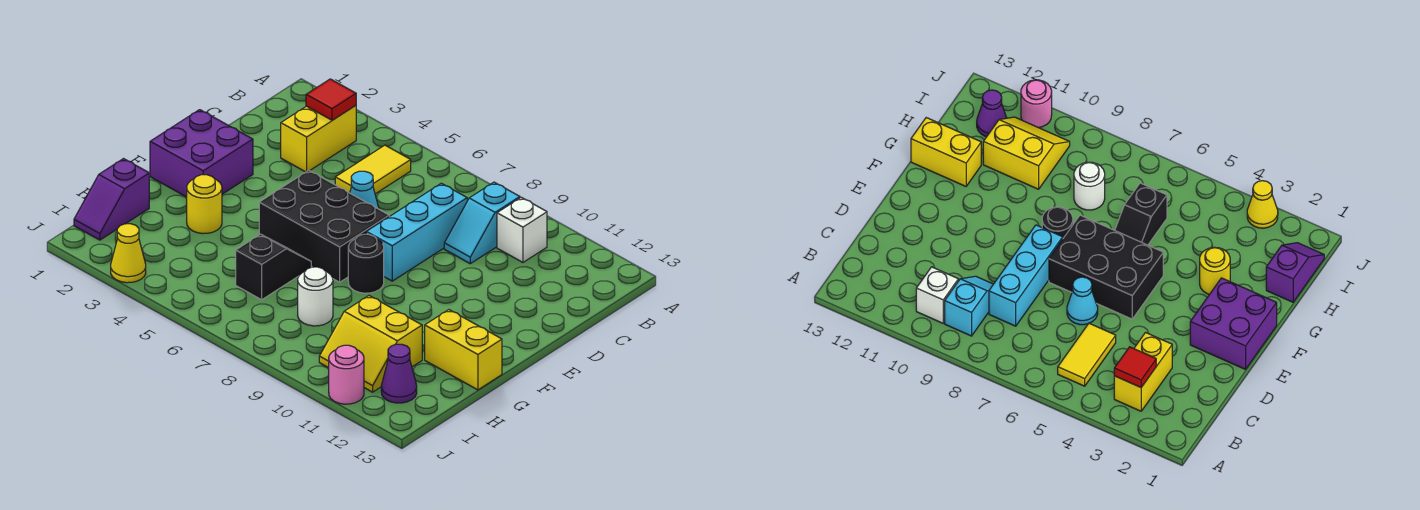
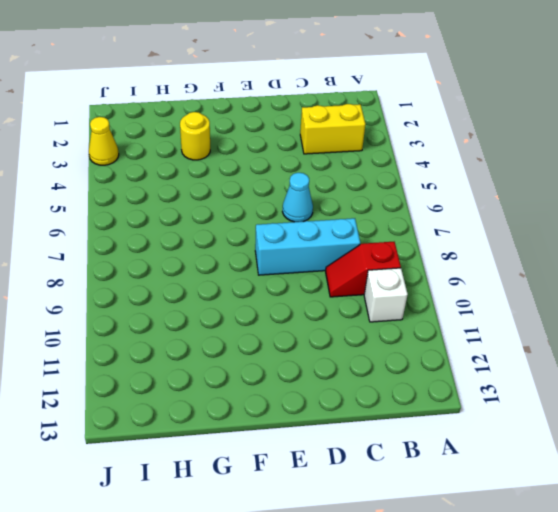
red 1x2 slope [326,242,401,297] -> cyan 1x2 slope [444,182,520,264]
none -> yellow 1x2 tile [335,145,411,194]
none -> purple 2x2 brick [150,110,253,197]
none -> black 2x3 brick [259,170,389,282]

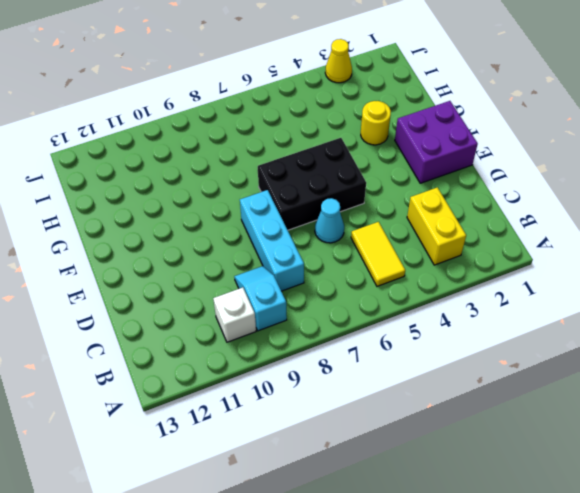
none -> black 1x1 round brick [348,234,384,293]
none -> black 1x2 slope [236,234,311,300]
none -> yellow 1x2 brick [425,310,502,390]

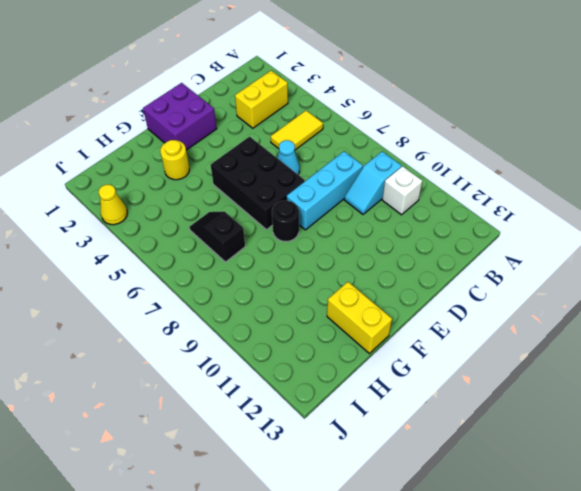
black 1x2 slope [189,211,245,262] -> black 1x2 slope turned to [236,234,311,300]
none -> purple 1x2 slope [74,159,149,240]
none -> white 1x1 round brick [298,267,333,326]
none -> yellow 2x2 slope [319,296,422,392]

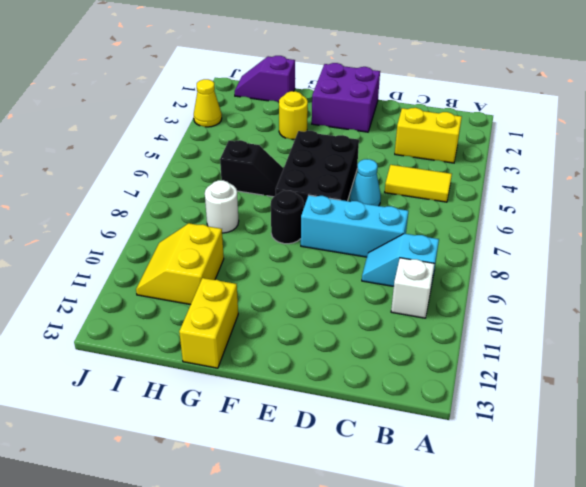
none -> purple 1x1 cone [381,344,417,403]
none -> pink 1x1 round brick [329,345,364,404]
none -> red 1x1 tile [306,79,356,120]

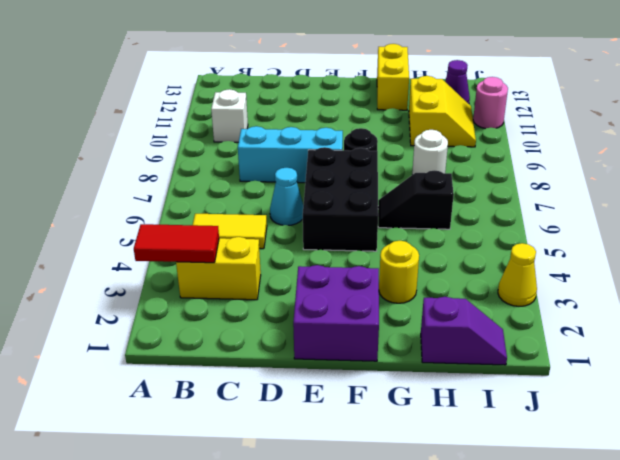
red 1x2 tile [134,224,219,263] -> red 1x1 tile [306,79,356,120]
none -> cyan 1x2 slope [444,182,520,264]

